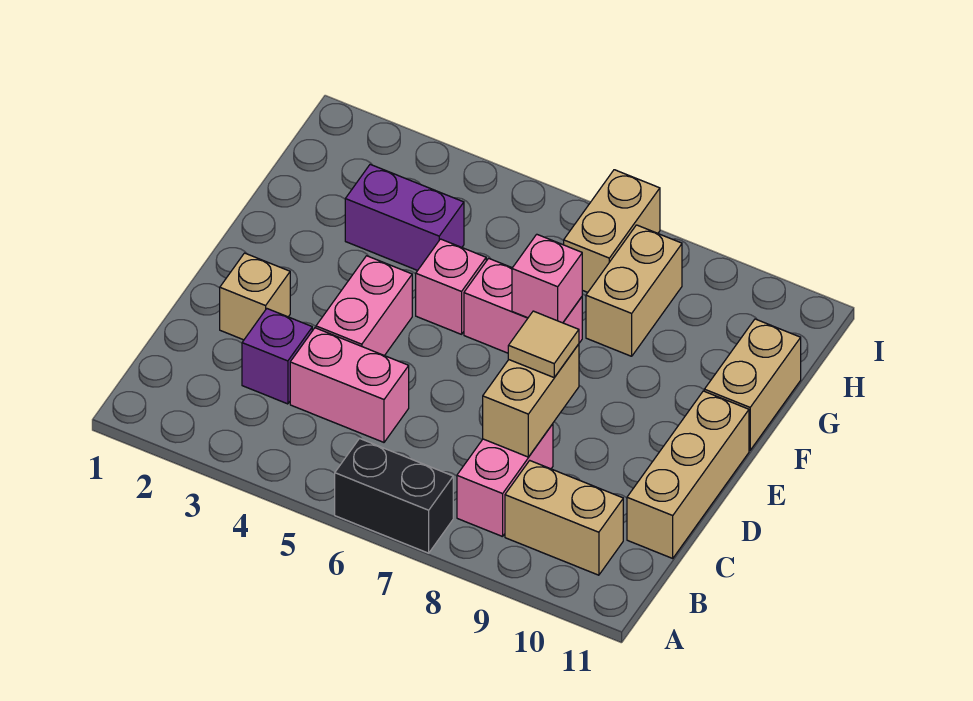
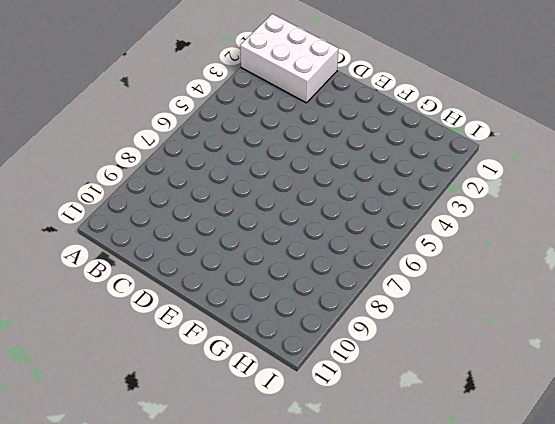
white 2x3 brick [240,14,338,103] -> none
none -> black 1x2 brick [335,439,453,553]
none -> pink 1x2 brick [457,424,553,537]
none -> tan 1x2 brick [505,461,623,575]

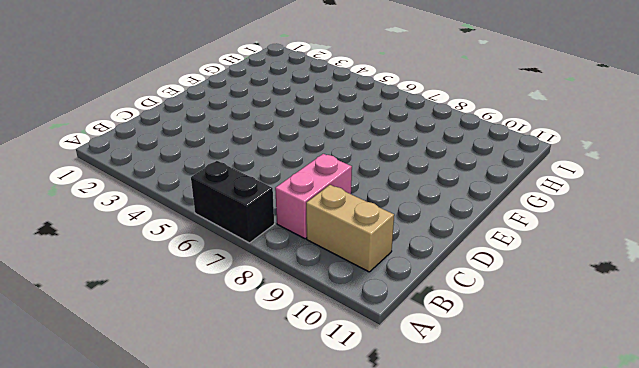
none -> purple 1x1 brick [242,309,312,404]
none -> pink 1x2 brick [290,328,409,442]
none -> tan 1x3 brick [627,391,749,558]

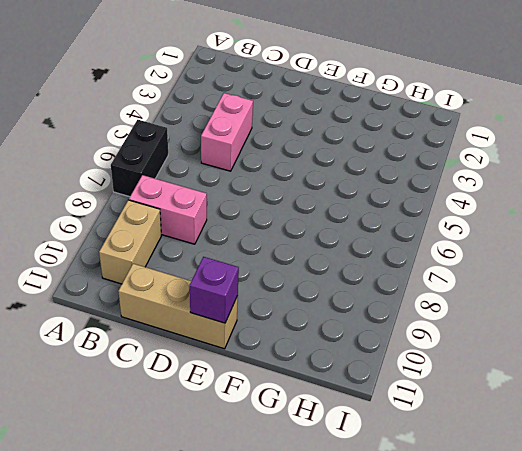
purple 1x1 brick [189,257,239,323] -> purple 1x1 brick moved to [242,309,312,404]
none -> tan 1x1 brick [220,253,290,340]
none -> pink 1x2 brick [316,256,412,356]
none -> pink 1x1 brick [416,239,486,334]

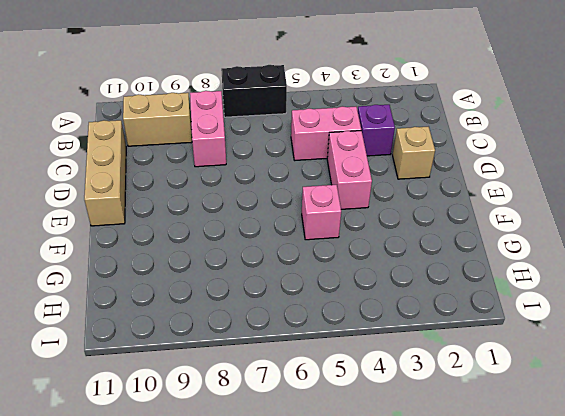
none -> pink 1x2 brick [464,258,582,353]
none -> tan 1x2 brick [704,319,801,450]
none -> purple 1x2 brick [345,164,464,271]

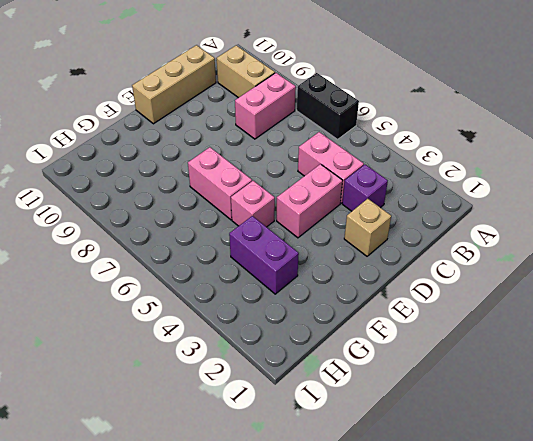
none -> tan 1x2 brick [704,319,801,450]
none -> tan 1x2 brick [586,225,682,356]
none -> tan 1x2 brick [564,170,660,292]

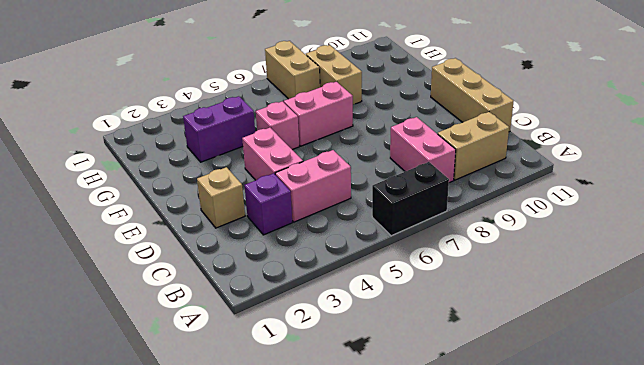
none -> tan 1x2 brick [704,319,801,450]
none -> tan 1x2 brick [483,344,579,457]
none -> pink 1x1 brick [512,234,582,323]

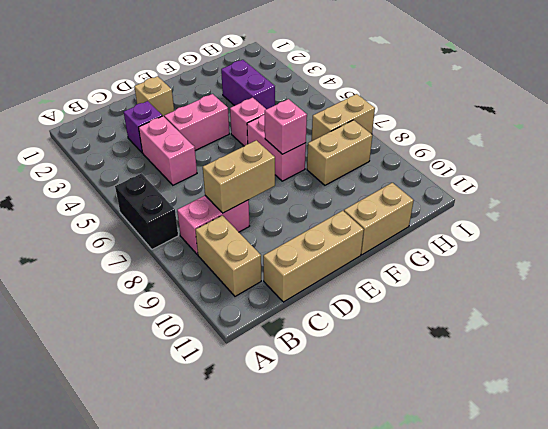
none -> tan 1x1 tile [508,311,579,377]

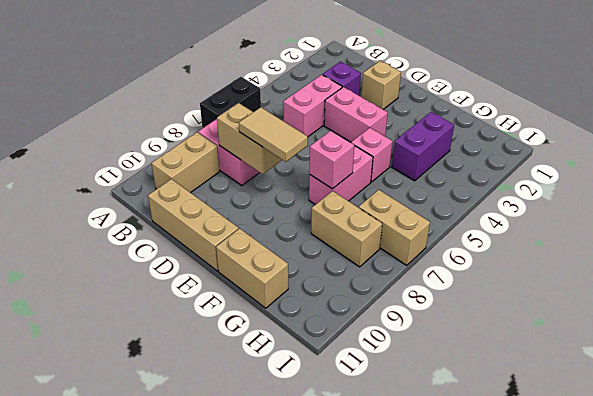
tan 1x2 tile [239,107,308,162] -> tan 1x1 tile [508,311,579,377]

